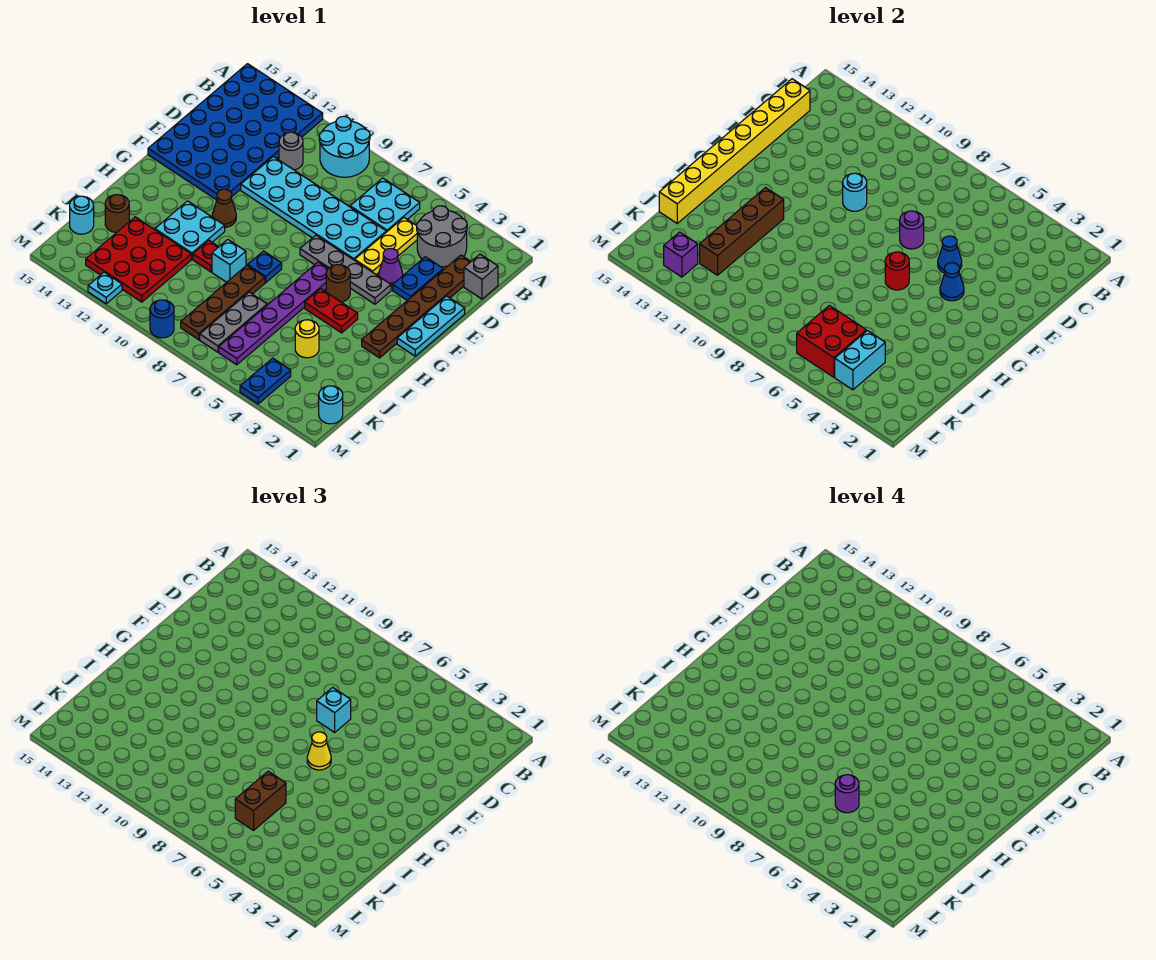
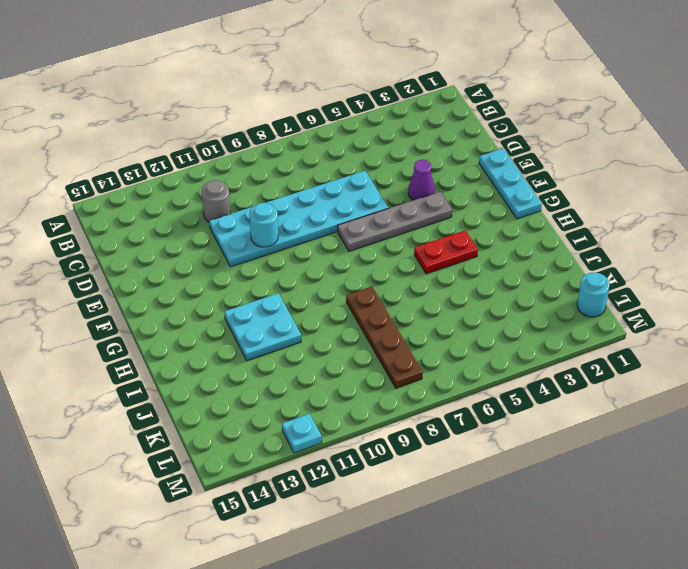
none -> cyan 2x2 round brick [319,116,370,177]
none -> blue 4x6 plate [148,64,323,200]
none -> grey 2x2 round brick [417,206,467,267]
none -> cyan 2x2 plate [350,178,420,232]

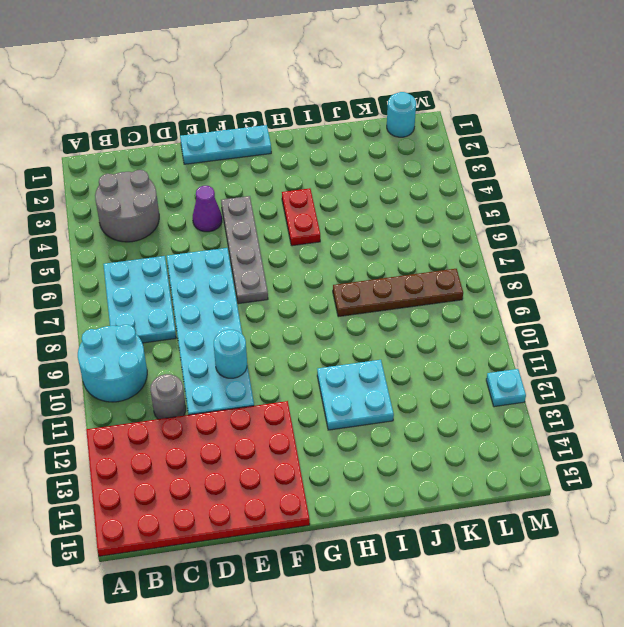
red 4x6 plate [86,401,310,556] -> blue 4x6 plate [148,64,323,200]
cyan 2x3 plate [103,256,176,343] -> cyan 2x2 plate [350,178,420,232]
none -> grey 1x1 brick [464,254,498,299]
none -> brown 1x6 plate [362,255,471,358]
none -> yellow 1x3 plate [355,218,417,275]
none -> blue 1x2 plate [393,257,443,300]

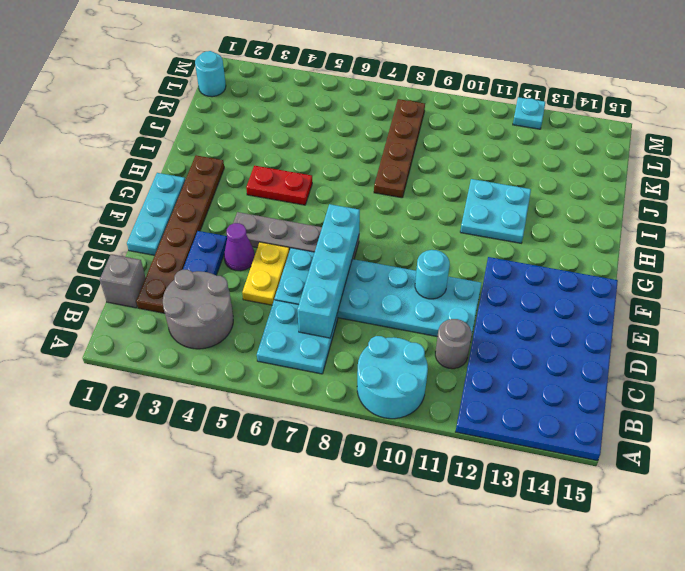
cyan 1x4 brick [297,204,360,338] -> purple 1x1 round brick [900,211,924,249]
yellow 1x2 plate [242,242,289,305] -> yellow 1x3 plate [355,218,417,275]
none -> brown 1x1 round brick [326,265,350,302]
none -> purple 1x6 plate [219,262,328,365]
none -> brown 1x1 cone [212,189,236,227]
none -> blue 1x1 plate [248,251,282,283]

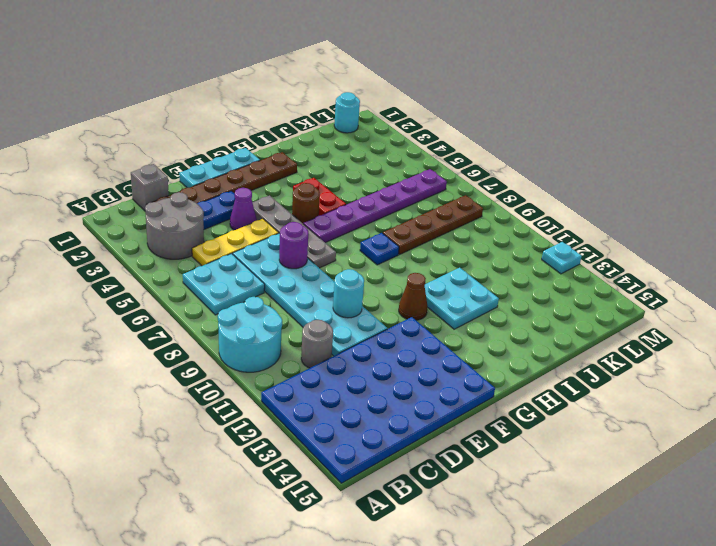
none -> cyan 1x1 brick [212,240,246,282]
none -> red 1x1 plate [193,240,218,272]
none -> yellow 1x1 round brick [295,320,319,358]
none -> grey 1x3 plate [200,292,267,352]

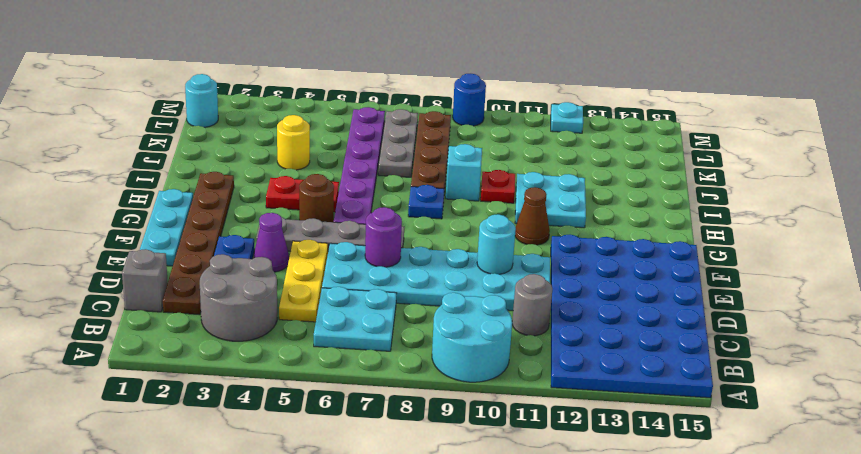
none -> red 3x3 plate [86,217,191,302]
none -> brown 1x1 round brick [105,195,129,233]
none -> cyan 1x1 round brick [70,196,94,234]
none -> blue 1x2 plate [240,358,291,404]

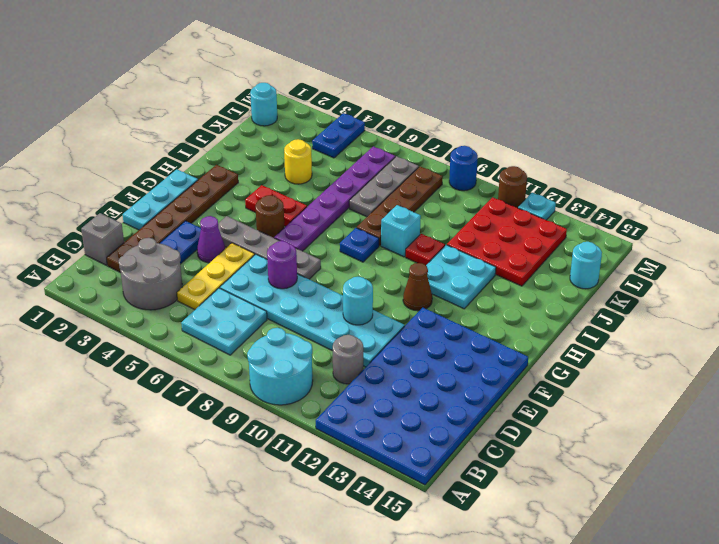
brown 1x1 round brick [498,166,527,208] -> brown 1x1 round brick moved to [105,195,129,233]
none -> yellow 1x8 brick [659,79,810,223]
none -> blue 1x1 cone [938,236,962,273]
none -> blue 1x1 cone [940,263,964,301]
none -> red 1x1 round brick [885,252,909,290]

